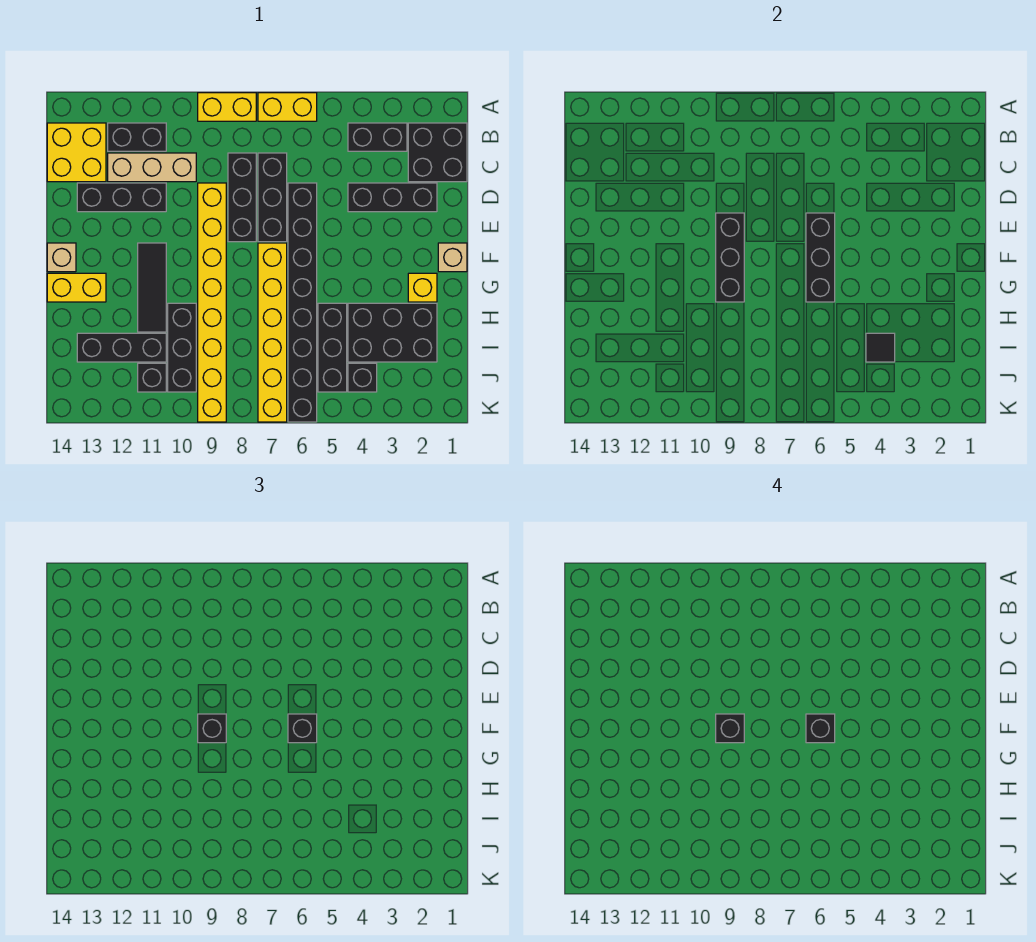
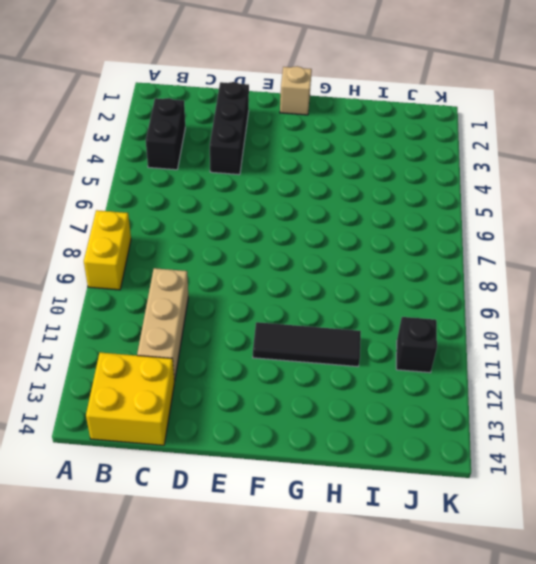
none -> yellow 1x2 brick [258,93,317,121]
none -> black 2x2 brick [408,123,467,182]
none -> black 1x2 brick [108,123,166,151]
none -> black 1x3 brick [258,153,287,242]

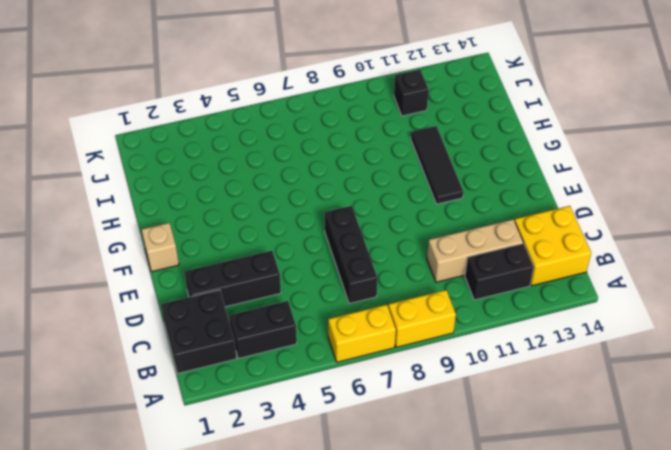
none -> black 1x3 brick [228,153,256,242]
none -> black 1x8 brick [288,183,317,422]
none -> yellow 1x8 brick [198,183,226,422]
none -> black 1x3 brick [77,183,166,212]

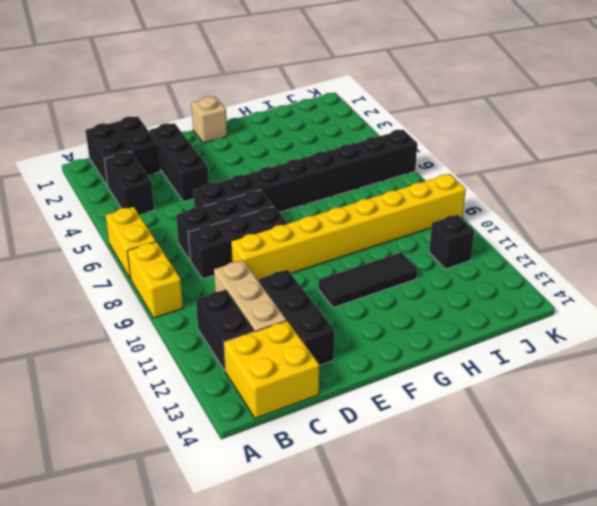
none -> yellow 1x6 brick [258,243,287,422]
none -> tan 1x1 brick [47,243,76,272]
none -> yellow 1x1 brick [408,273,437,302]
none -> yellow 1x2 brick [47,273,106,302]

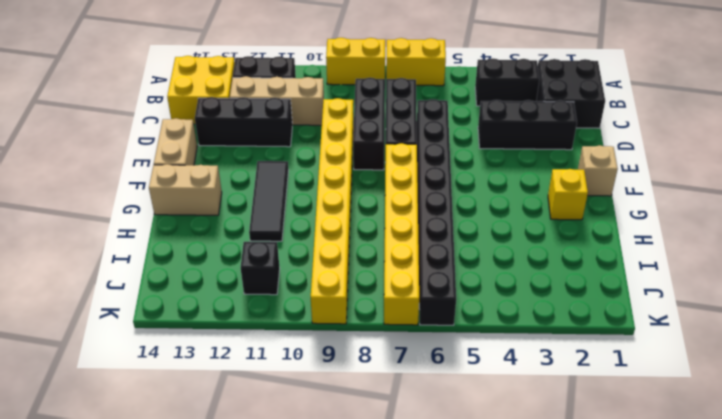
tan 1x2 brick [154,118,197,165] -> tan 1x1 brick [47,243,76,272]
tan 1x2 brick [149,164,222,215] -> yellow 1x2 brick [47,273,106,302]
none -> black 2x3 brick [348,303,437,362]
none -> black 1x3 brick [318,303,347,392]
none -> black 1x3 brick [168,303,196,392]
none -> black 1x3 brick [77,333,166,362]

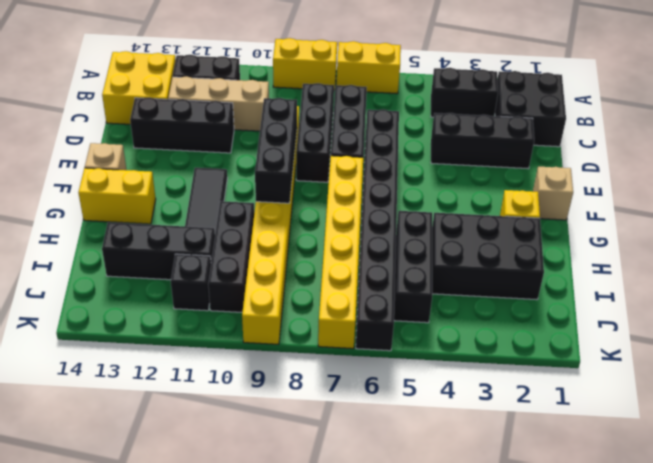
none -> black 1x1 brick [348,363,377,392]
none -> black 1x3 brick [806,213,835,302]
none -> black 1x1 tile [866,333,895,362]
none -> black 1x1 brick [288,714,317,743]

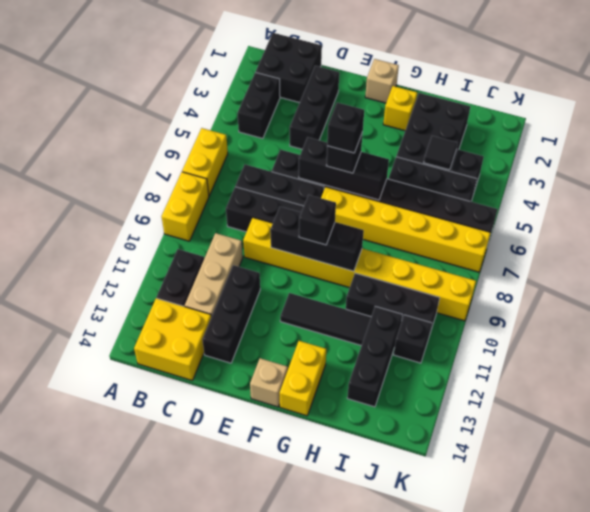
none -> black 1x1 brick [716,714,744,743]

